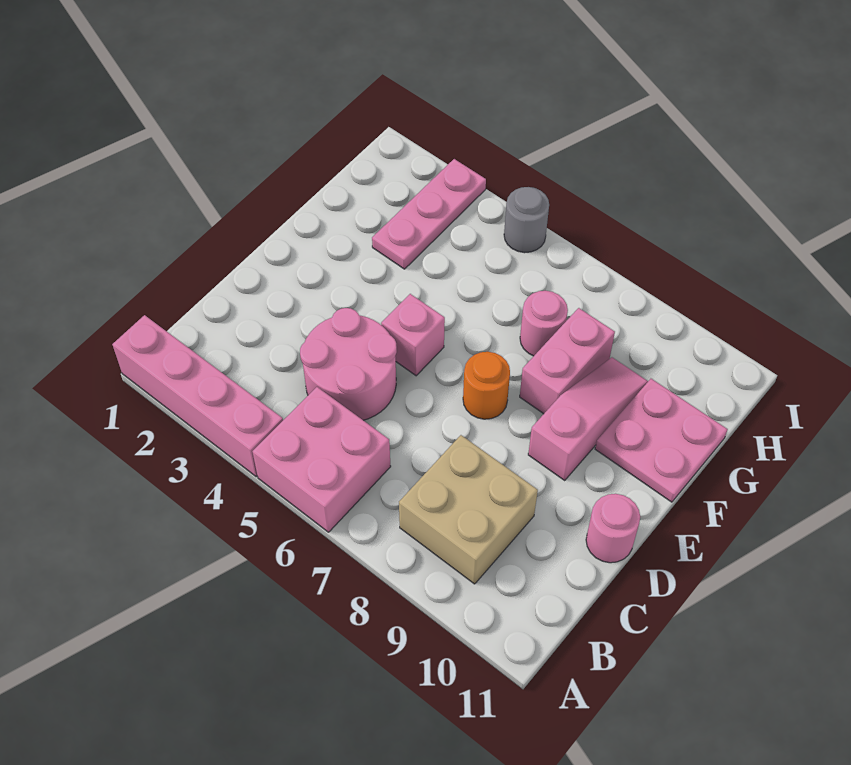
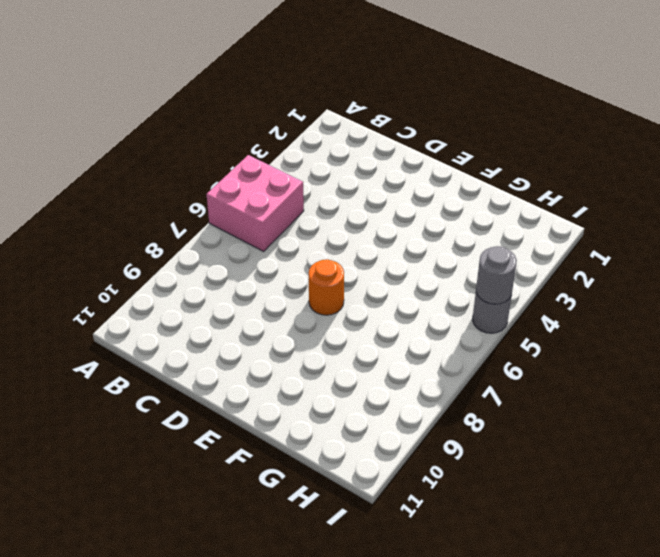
grey 1x1 round brick [476,246,517,304] -> none
none -> pink 1x4 brick [112,315,283,476]
none -> tan 2x2 brick [399,435,538,584]
none -> pink 2x2 round brick [300,308,397,420]

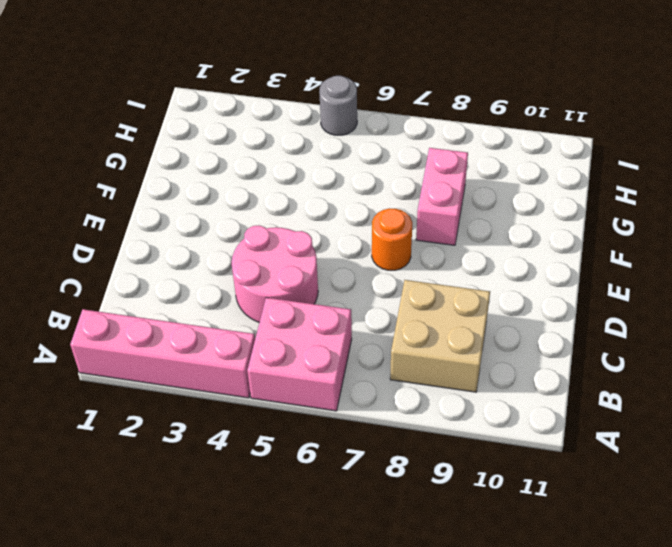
none -> pink 1x1 round brick [586,494,640,563]
none -> pink 1x1 brick [381,294,445,376]
none -> pink 1x3 slope [528,357,648,480]

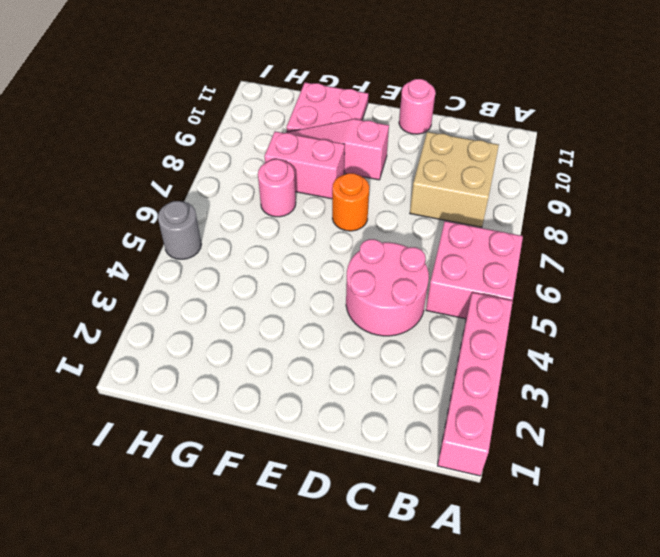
none -> pink 1x1 brick [381,294,445,376]
none -> pink 1x3 plate [372,159,486,269]

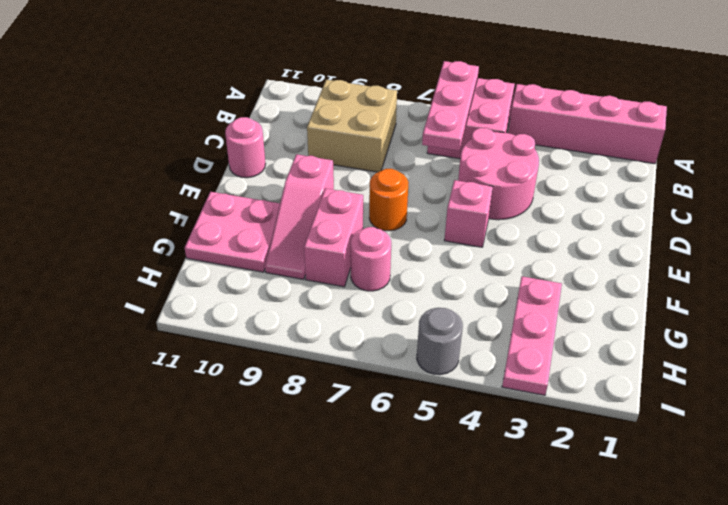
pink 1x3 plate [422,61,479,151] -> none

